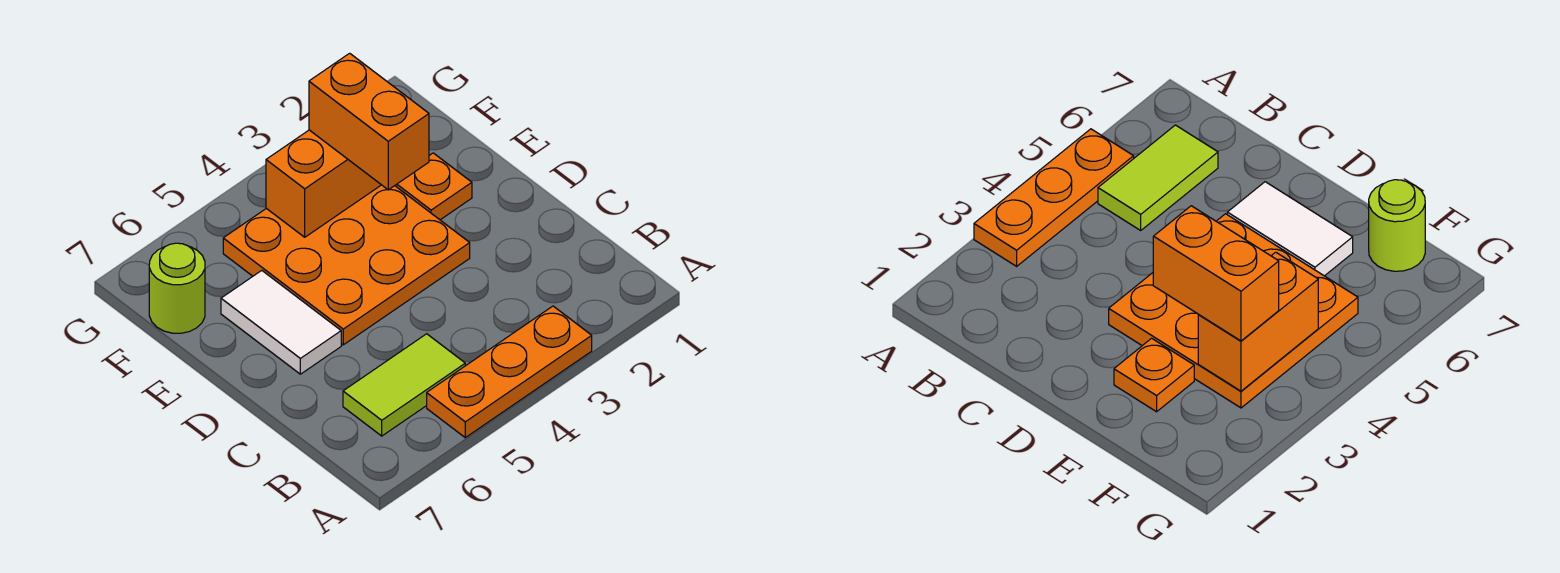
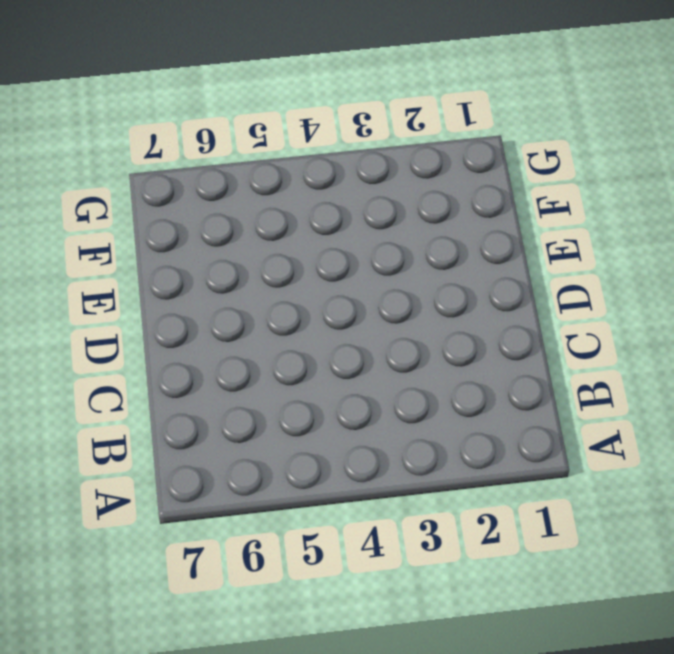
none -> orange 1x3 plate [427,306,592,437]
none -> lime 1x2 tile [343,334,465,436]

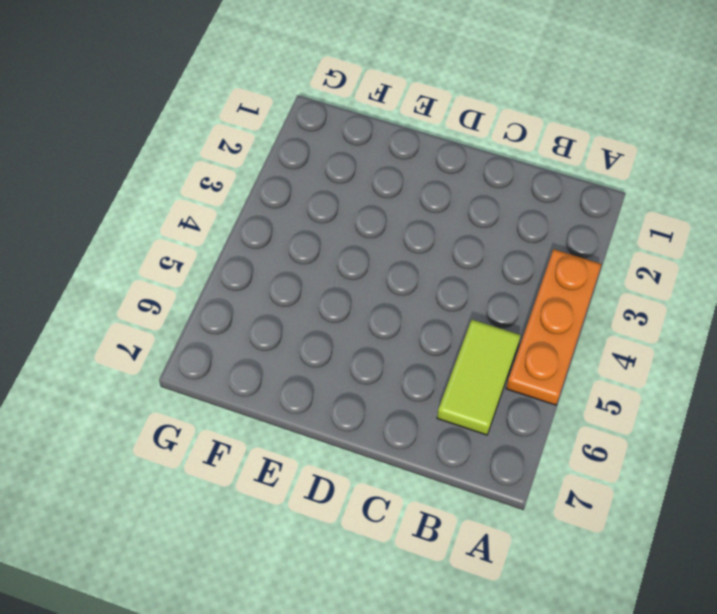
none -> orange 3x3 plate [223,185,470,345]
none -> white 1x2 tile [221,270,341,374]

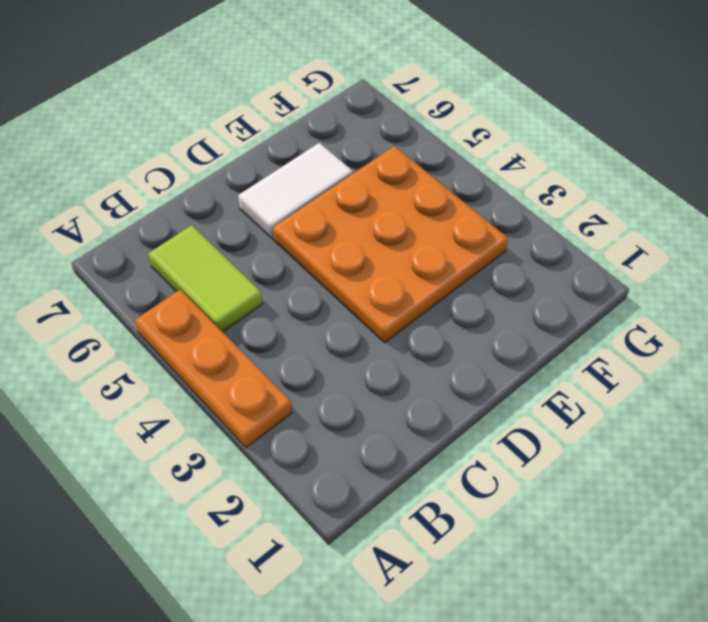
none -> orange 1x1 plate [395,153,472,220]
none -> lime 1x1 round brick [149,243,205,333]

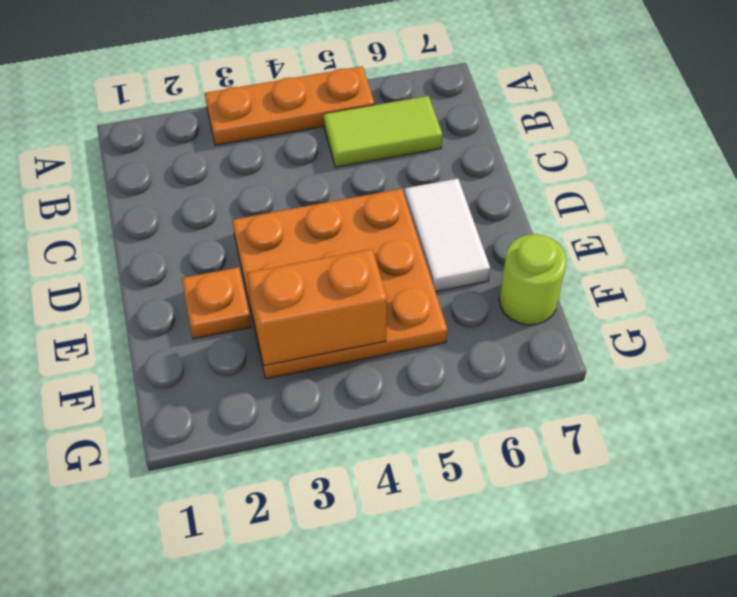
none -> orange 1x2 brick [309,53,429,190]

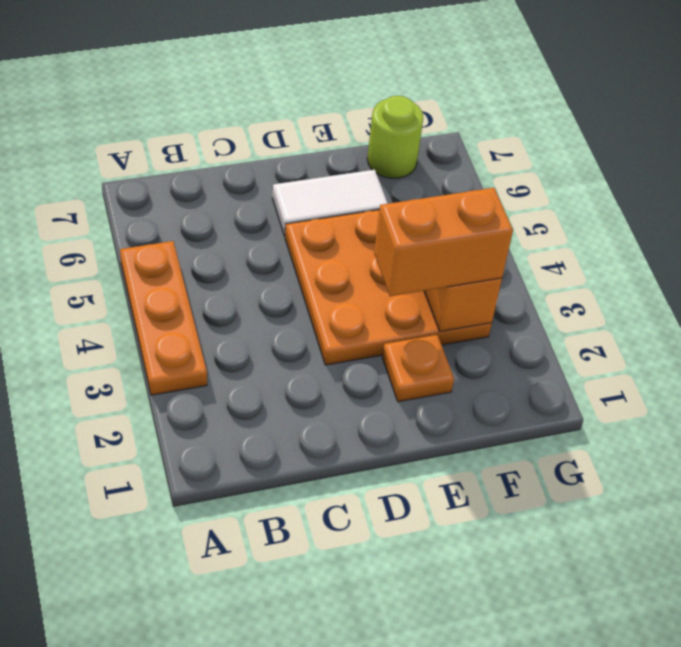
none -> lime 1x2 tile [343,334,465,436]

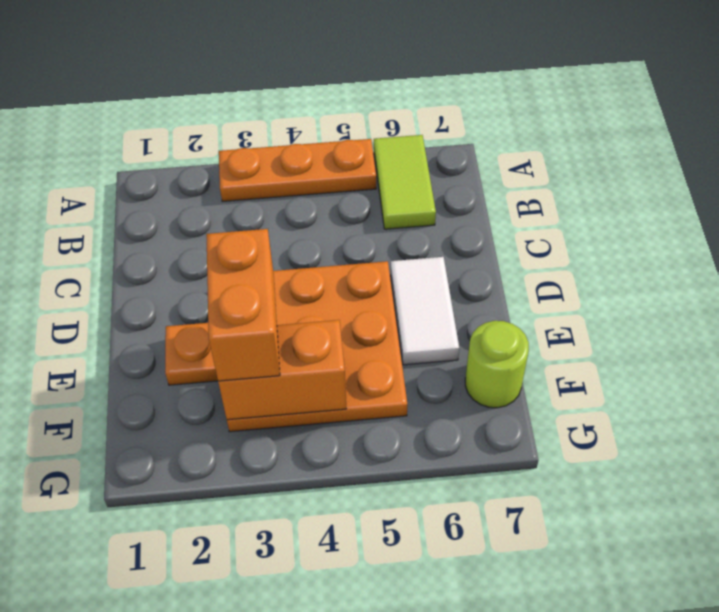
lime 1x2 tile [374,135,436,229] -> lime 1x2 tile turned to [343,334,465,436]

